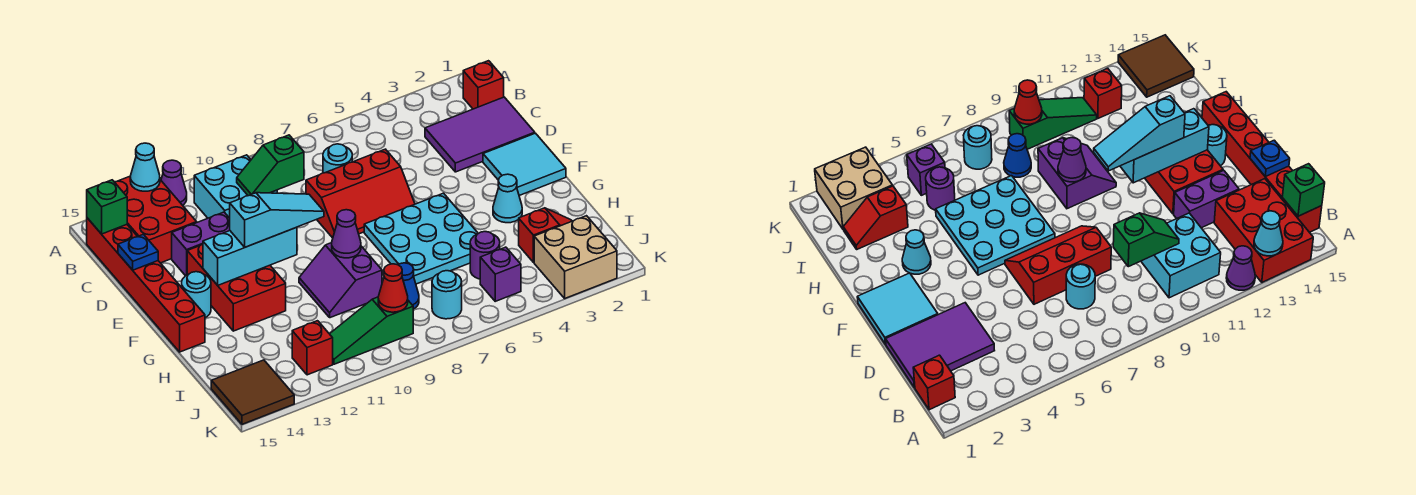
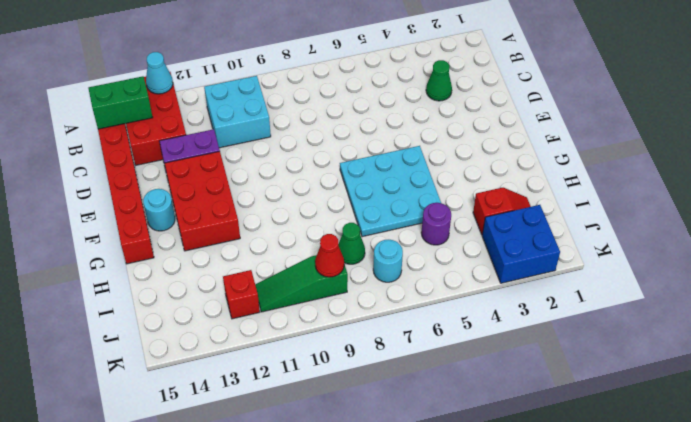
green 1x2 brick [88,76,153,129] -> green 1x1 brick [87,180,127,234]
green 1x1 cone [426,60,452,101] -> purple 2x3 tile [425,97,535,172]
green 1x1 cone [338,223,365,264] -> blue 1x1 cone [399,263,419,309]
blue 2x2 brick [482,205,560,283] -> tan 2x2 brick [534,216,617,298]
none -> purple 1x1 cone [161,160,187,205]
none -> red 1x1 brick [463,61,504,109]
none -> cyan 1x1 round brick [323,144,352,173]
none -> red 2x3 slope [306,149,415,238]

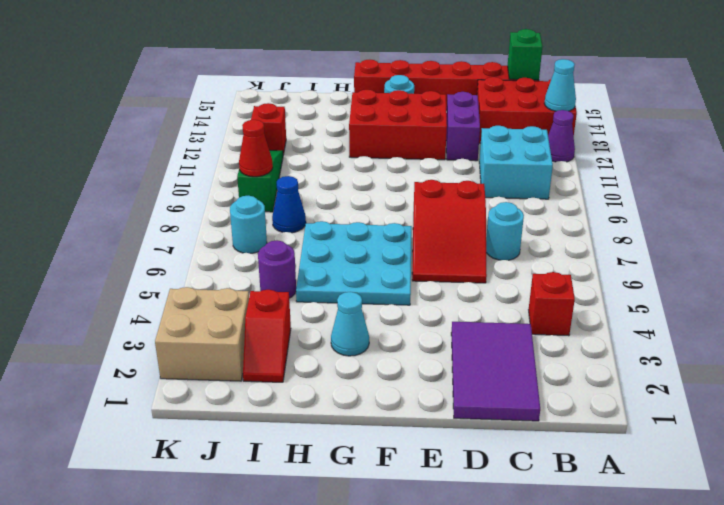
red 1x1 brick [529,272,575,336] -> red 1x1 brick moved to [463,61,504,109]
red 2x3 slope [412,180,487,283] -> red 2x3 slope turned to [306,149,415,238]
none -> cyan 2x2 tile [483,133,566,196]
none -> purple 2x2 slope [299,243,382,318]
none -> purple 1x1 brick [480,247,521,301]
none -> brown 2x2 tile [211,360,294,424]

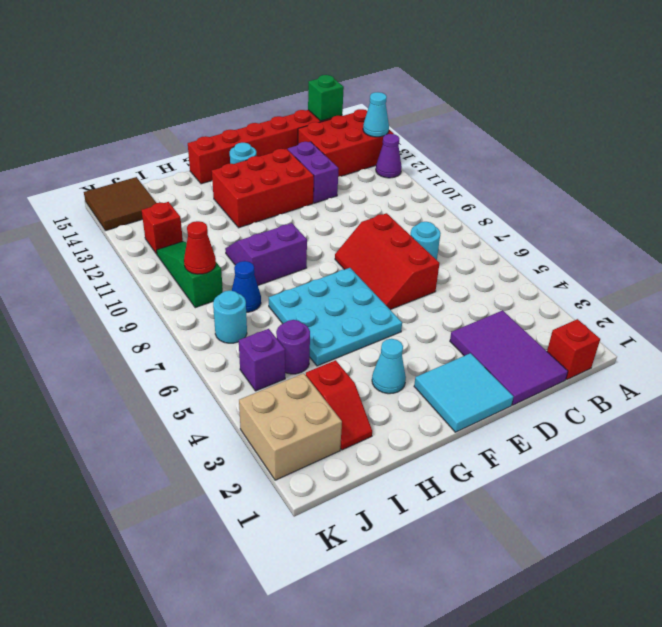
none -> cyan 2x2 brick [194,155,277,218]
none -> green 1x2 slope [237,135,304,196]
none -> blue 1x1 plate [118,234,158,270]
none -> cyan 1x3 brick [203,227,297,285]

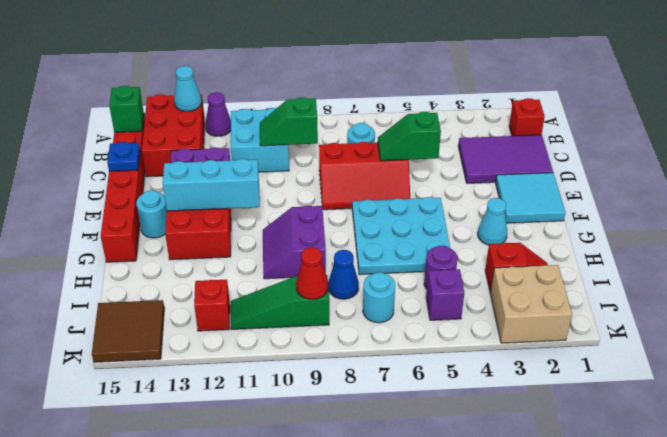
green 1x2 slope [378,112,441,161] -> none
none -> purple 1x1 cone [332,210,361,258]
none -> cyan 1x3 slope [230,193,324,247]

